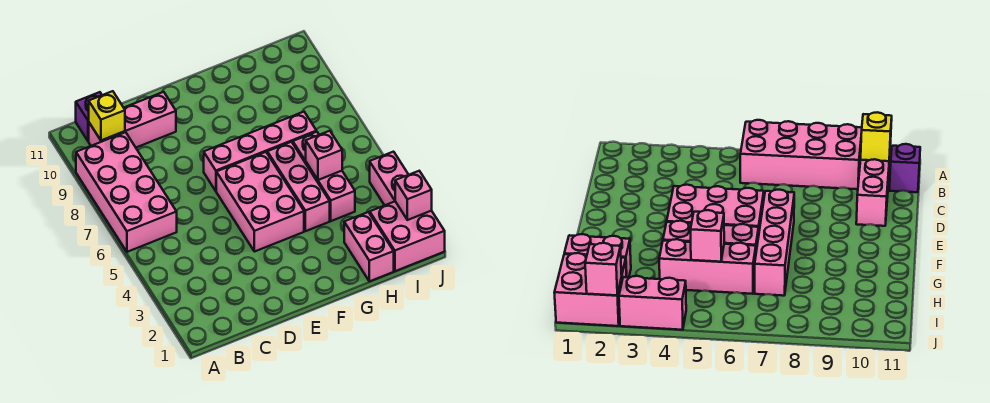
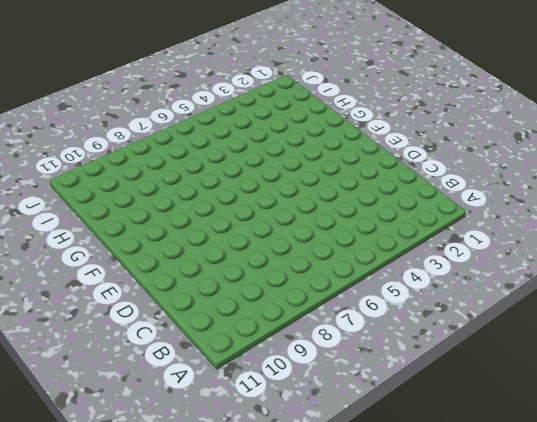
none -> pink 2x4 brick [76,132,177,252]
none -> pink 1x3 brick [89,92,176,147]
none -> purple 1x1 brick [76,92,102,141]

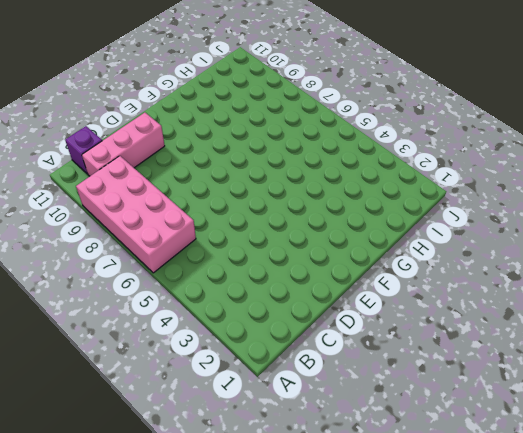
none -> pink 2x3 brick [216,152,304,252]
none -> pink 1x4 brick [204,112,316,191]
none -> pink 1x3 brick [267,142,330,231]

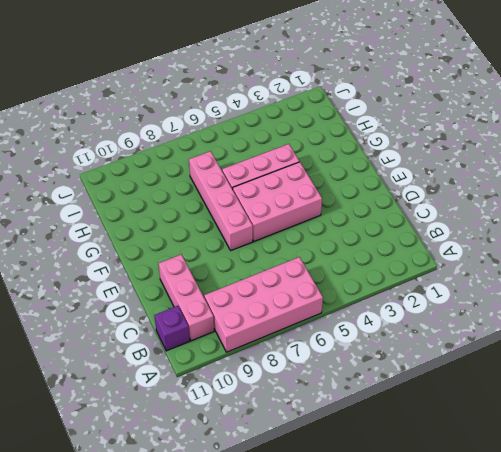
none -> pink 1x2 brick [344,212,394,281]
none -> pink 1x3 brick [293,132,355,221]
none -> pink 2x2 brick [370,202,445,271]

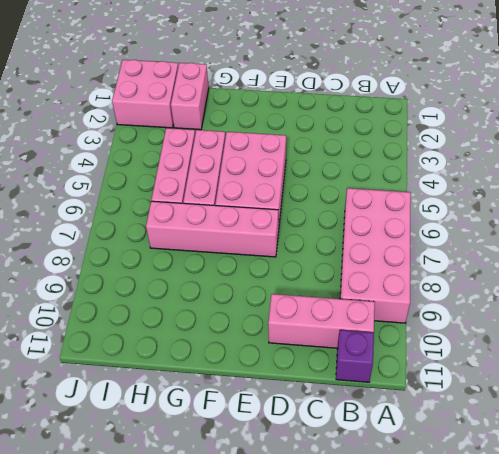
none -> pink 1x2 brick [370,152,409,205]
none -> yellow 1x1 brick [89,91,125,140]
none -> pink 1x1 brick [306,131,342,180]

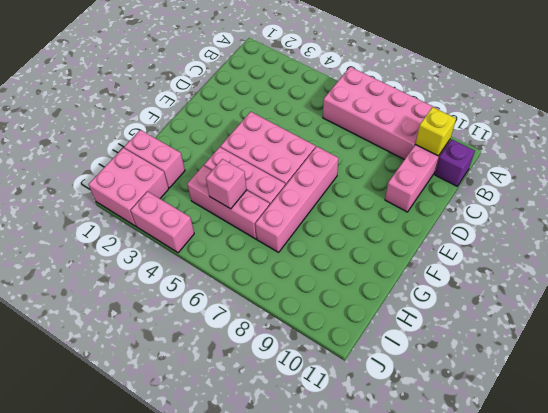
none -> pink 1x1 brick [395,171,432,220]

